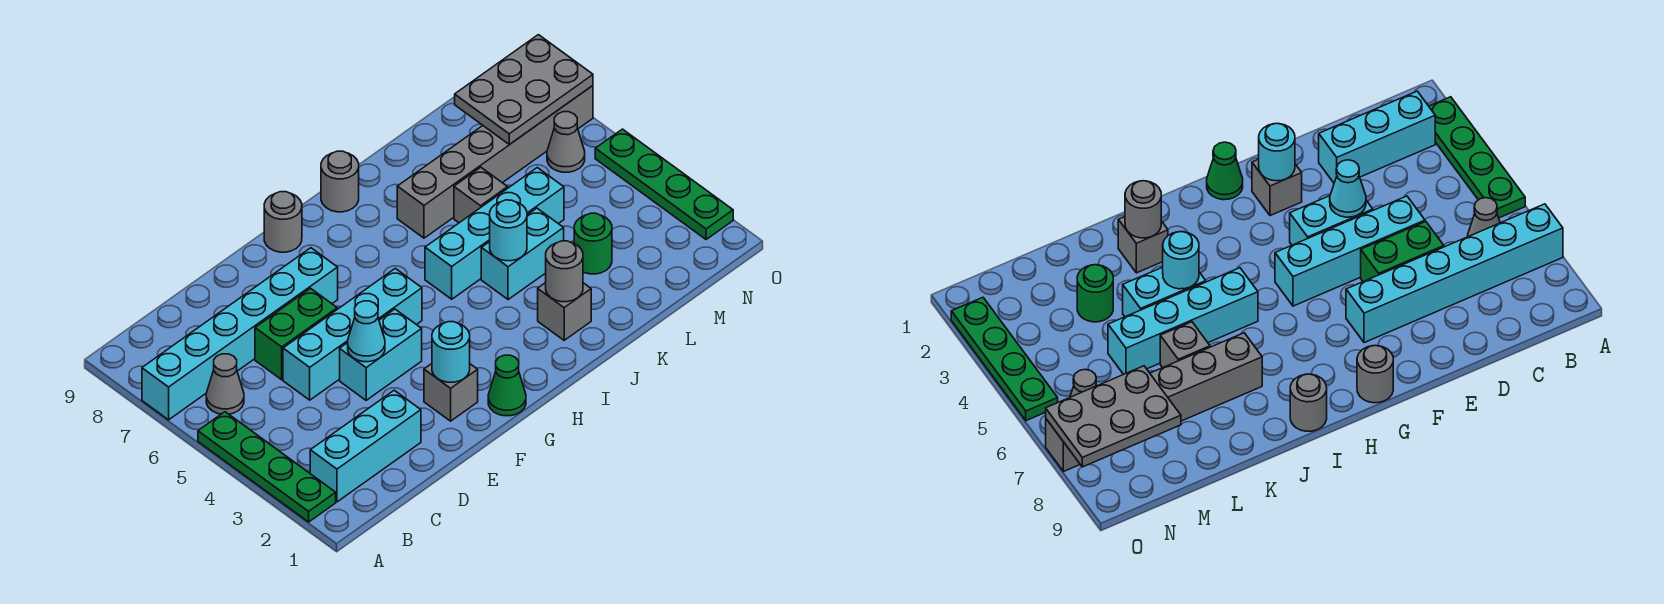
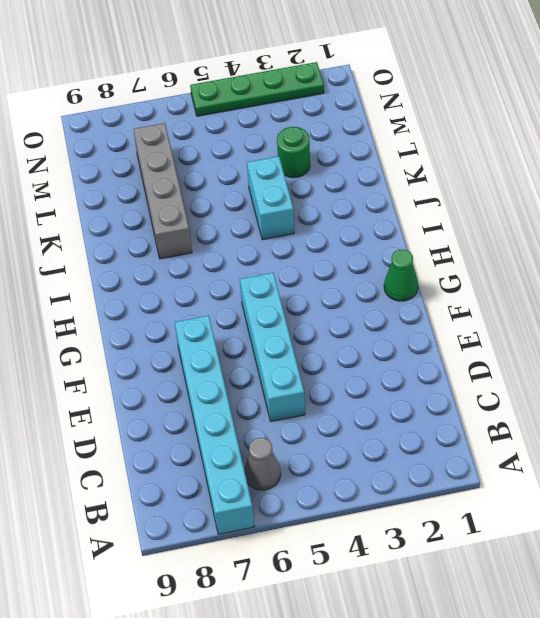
grey 1x4 brick [133,123,192,259] -> grey 1x6 brick [397,86,593,238]
none -> green 1x4 plate [198,412,336,522]
none -> cyan 1x3 brick [310,390,421,502]
none -> green 1x2 brick [255,288,337,380]

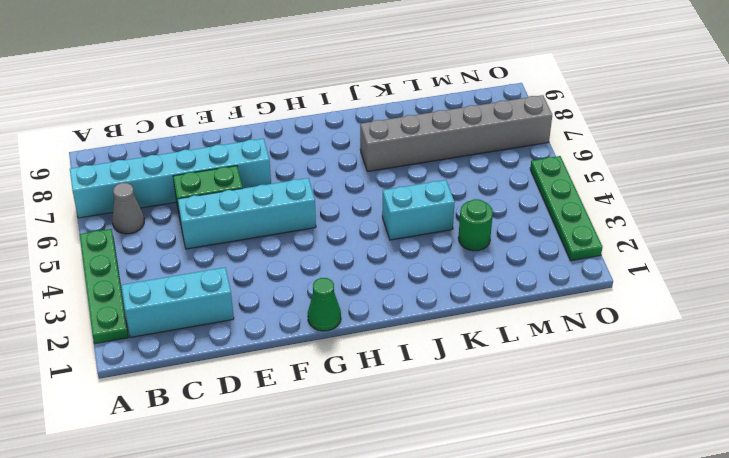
none -> cyan 1x2 brick [340,309,422,400]
none -> grey 1x1 brick [424,364,478,421]
none -> grey 1x1 round brick [264,192,302,252]

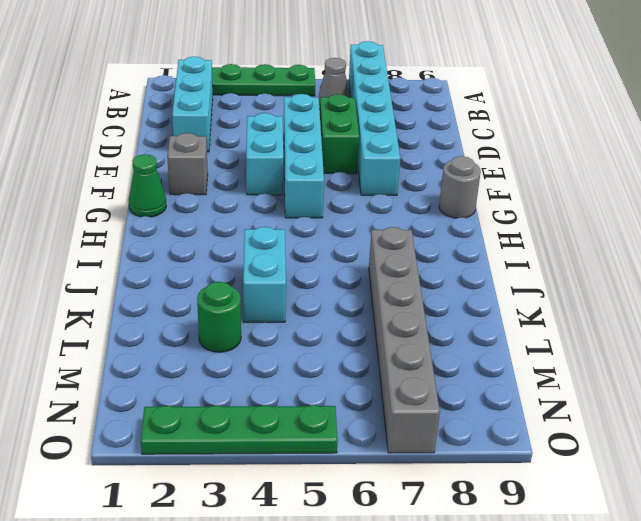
none -> cyan 1x4 brick [425,168,564,299]
none -> grey 1x1 round brick [321,151,359,212]
none -> grey 1x1 brick [538,283,591,340]

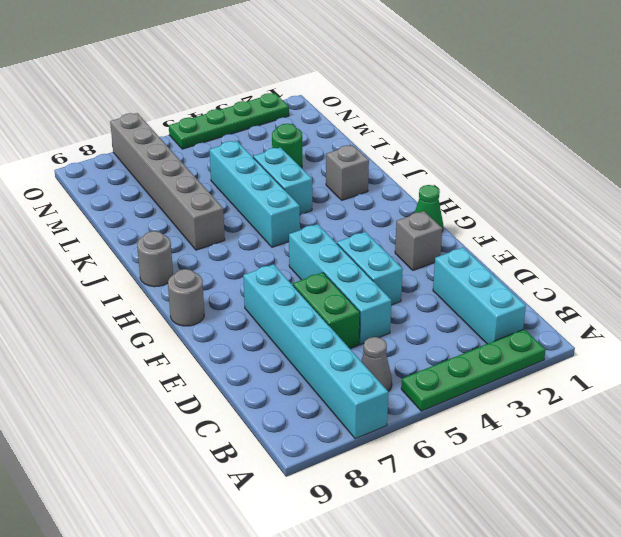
none -> grey 1x1 brick [454,167,508,223]
none -> grey 1x1 cone [547,112,585,172]
none -> cyan 1x1 cone [348,301,385,362]

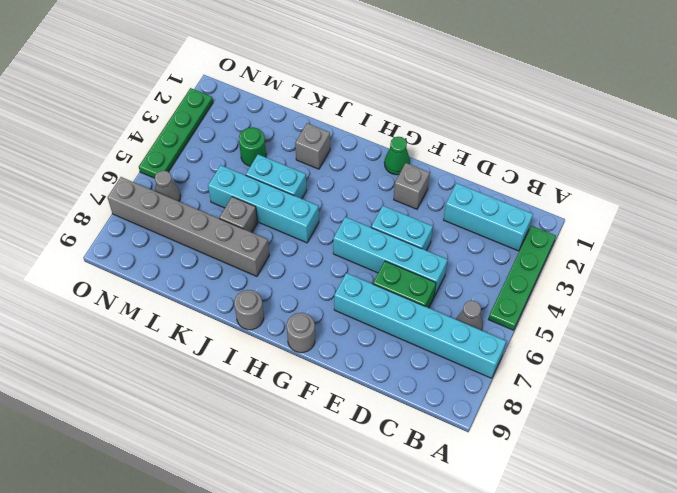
none -> cyan 1x1 cone [348,301,385,362]
none -> cyan 1x1 round brick [432,322,470,382]
none -> grey 1x1 round brick [546,241,583,302]

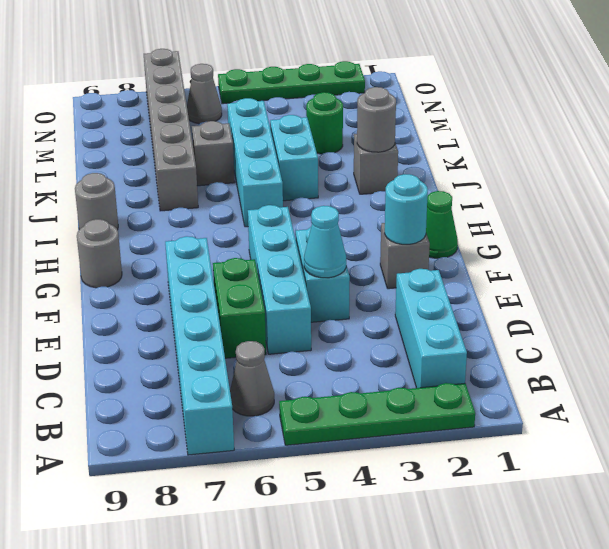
none -> cyan 1x1 round brick [490,200,527,261]
none -> grey 2x3 plate [455,35,593,145]

